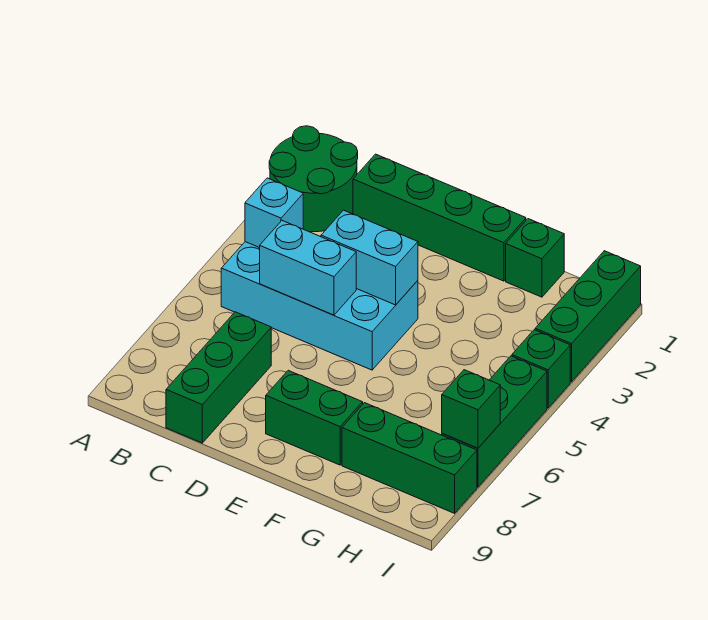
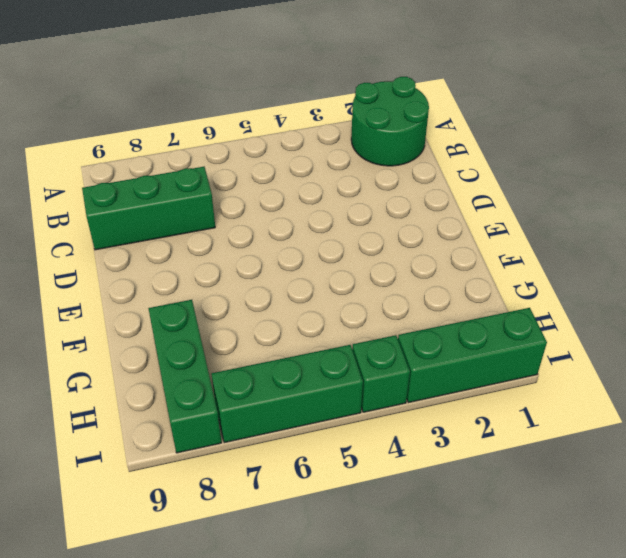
none -> cyan 2x4 brick [221,242,418,370]
none -> green 1x4 brick [353,154,526,281]
none -> green 1x2 brick [266,370,363,465]

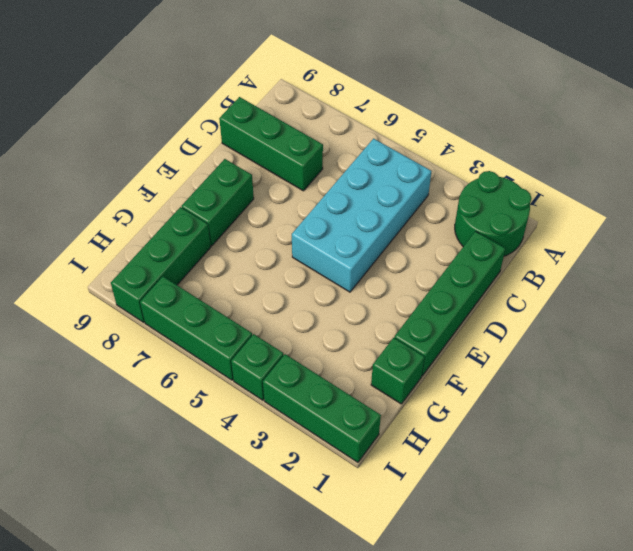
none -> cyan 1x1 brick [245,178,303,248]
none -> cyan 1x2 brick [260,221,356,315]
none -> cyan 1x2 brick [321,210,418,305]

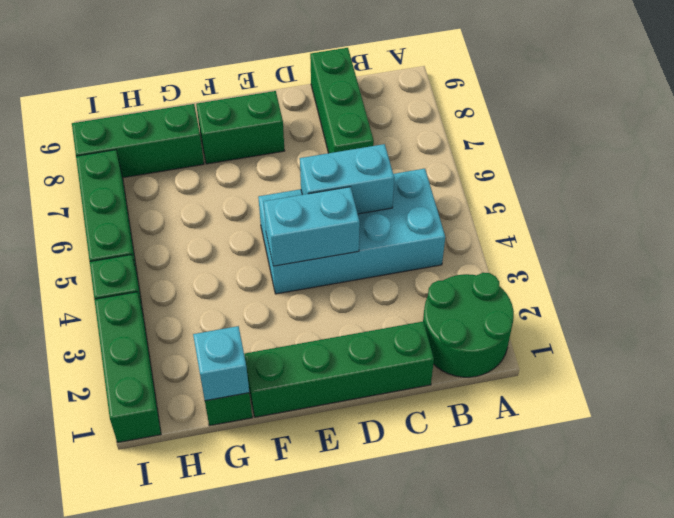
cyan 1x1 brick [193,326,249,401] -> cyan 1x1 brick moved to [245,178,303,248]
none -> green 1x1 brick [442,370,500,448]

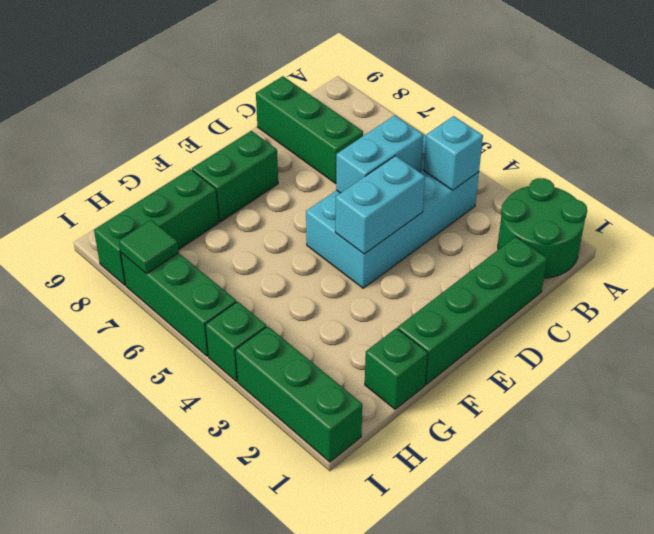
green 1x1 tile [119,220,179,274] -> green 1x1 brick [442,370,500,448]

